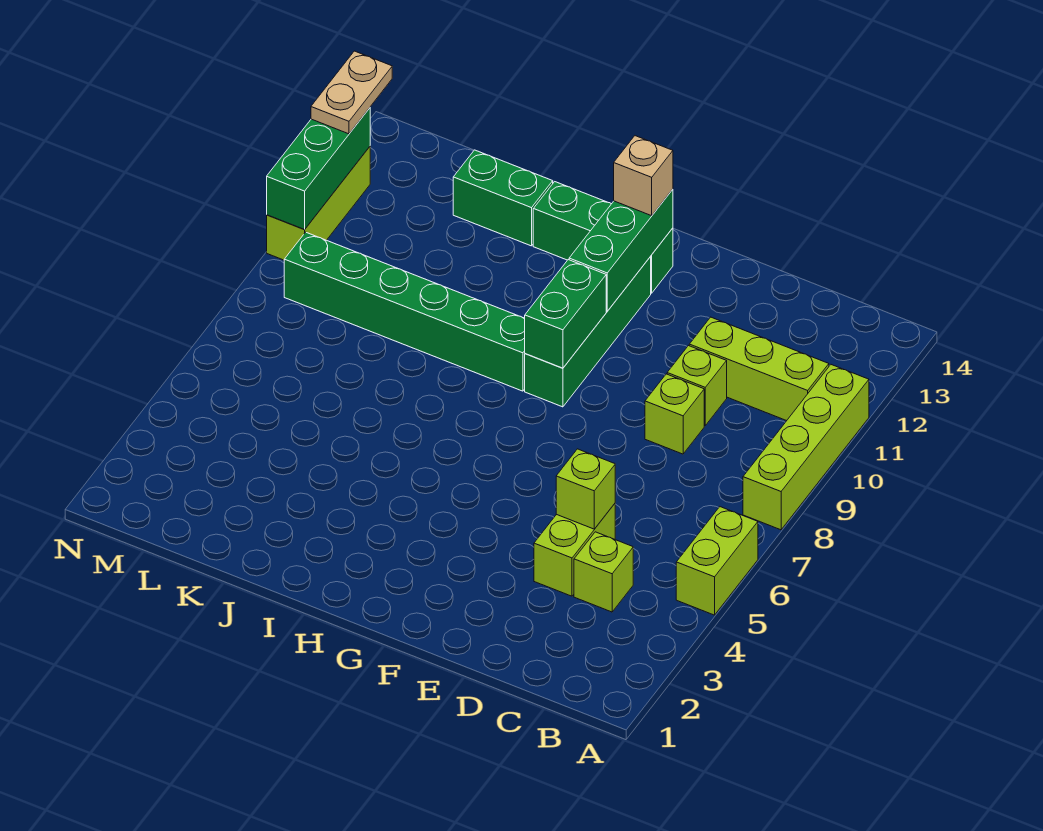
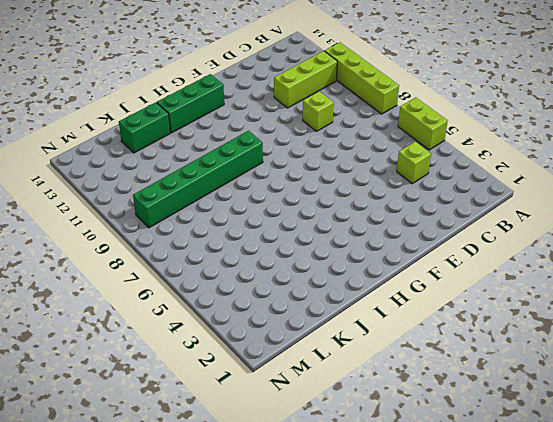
none -> lime 1x2 brick [534,504,615,596]
none -> lime 1x1 brick [667,346,727,426]
none -> green 1x4 brick [525,257,651,407]

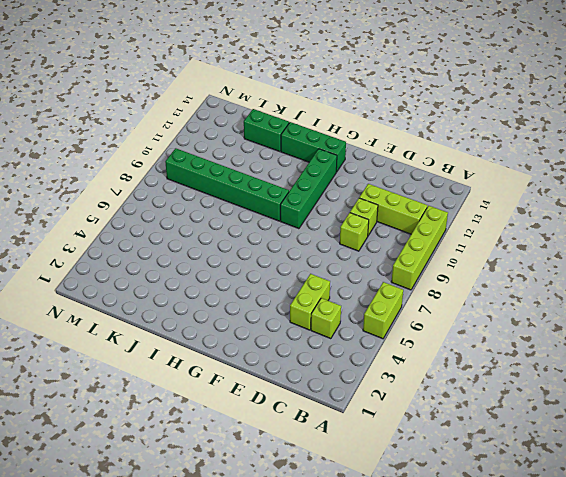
none -> lime 1x3 brick [267,147,370,260]
none -> lime 1x1 brick [556,449,615,529]
none -> green 1x2 brick [525,260,606,368]

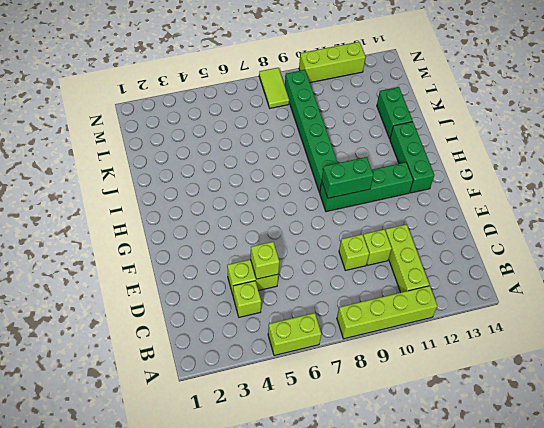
lime 1x2 tile [259,68,289,108] -> none
none -> green 1x3 brick [569,189,673,311]
none -> green 1x3 brick [267,108,370,230]
none -> tan 1x1 brick [614,136,673,216]

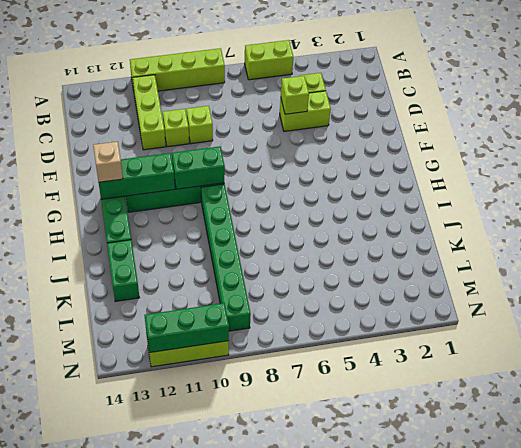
none -> tan 1x2 plate [311,51,392,134]

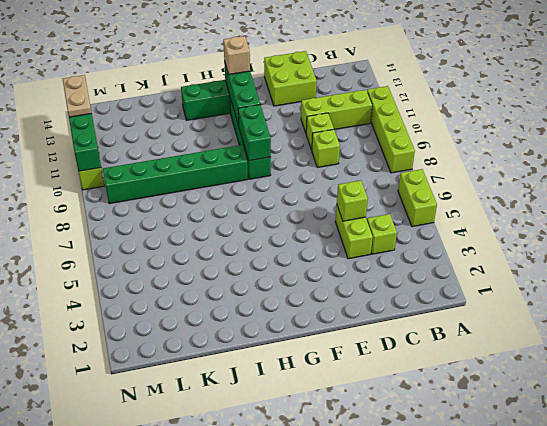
lime 2x2 brick [264,51,317,106] -> none
none -> green 1x2 brick [453,150,553,246]

